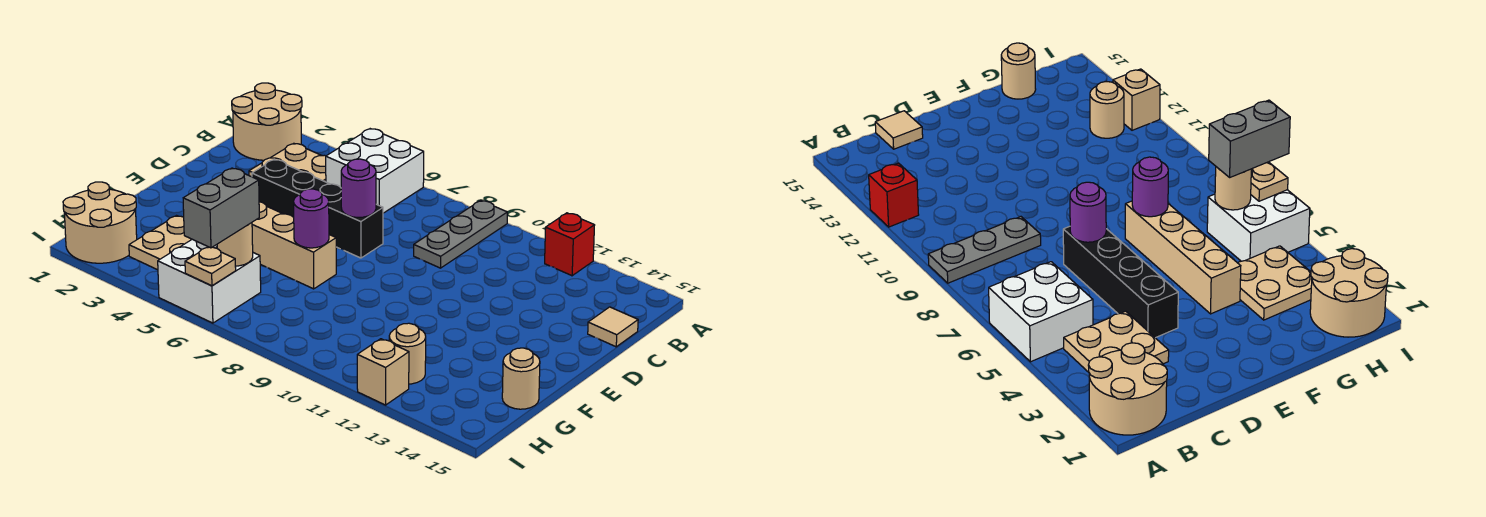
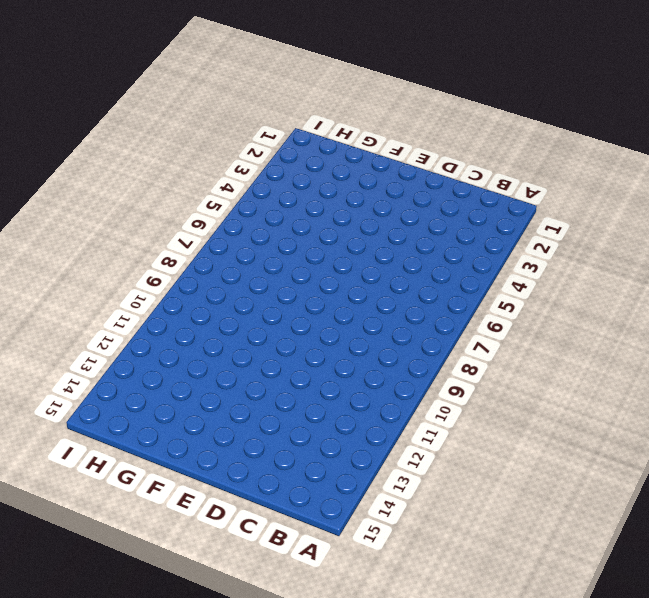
none -> tan 2x2 round brick [232,83,302,160]
none -> white 2x2 brick [326,129,424,213]
none -> grey 1x3 plate [414,200,507,268]

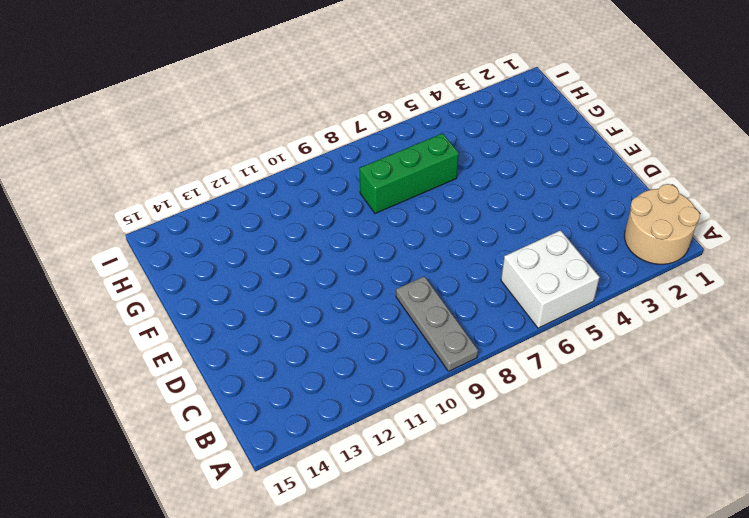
green 1x3 brick [360,133,459,214] -> none
none -> red 1x1 brick [545,213,595,276]
none -> tan 2x2 plate [249,143,326,182]
none -> tan 1x1 tile [588,307,638,347]

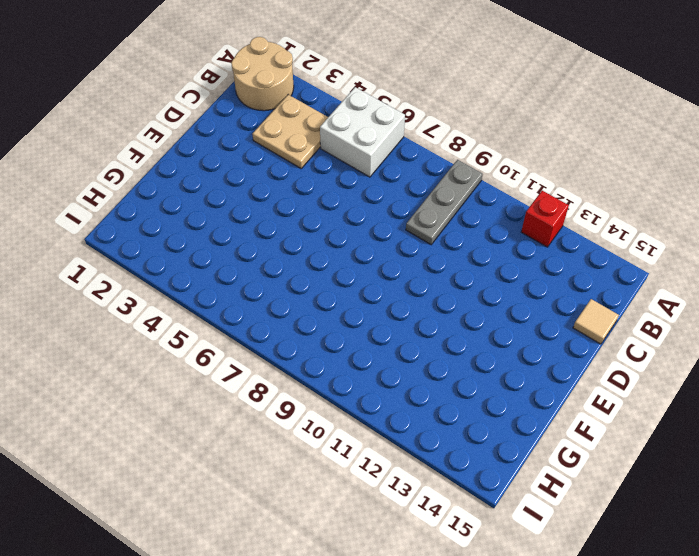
none -> black 1x4 brick [252,159,383,258]
none -> tan 1x4 brick [252,202,336,289]
none -> tan 2x2 plate [129,216,192,270]

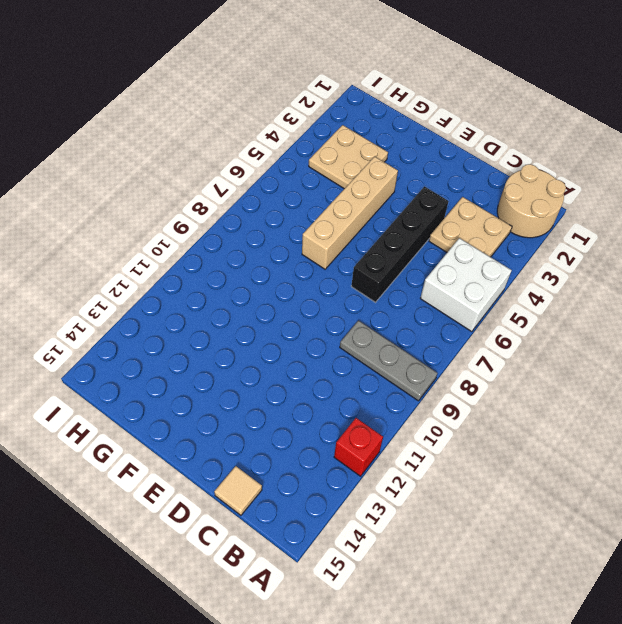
none -> tan 1x1 round brick [502,348,540,409]
none -> tan 2x2 round brick [63,182,137,263]
none -> white 2x2 brick [158,239,261,323]

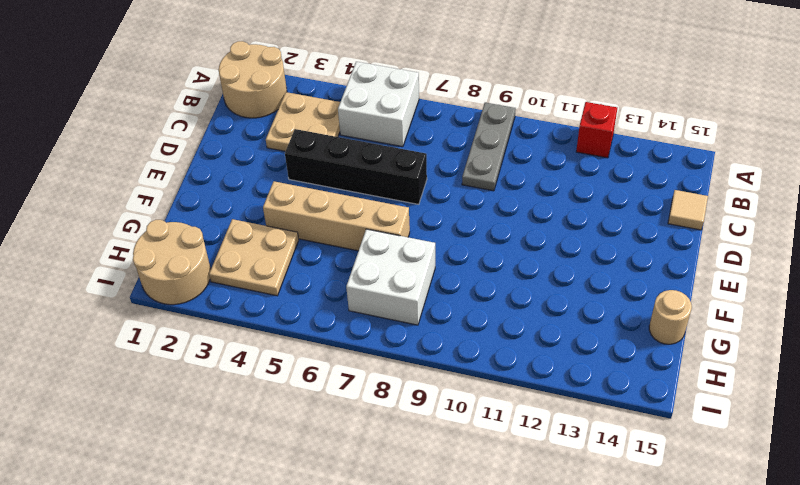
white 2x2 brick [346,229,435,325] -> white 2x2 brick moved to [158,239,261,323]
none -> tan 1x1 round brick [389,323,426,384]
none -> tan 1x1 brick [357,339,409,405]
none -> purple 1x1 round brick [341,159,376,217]

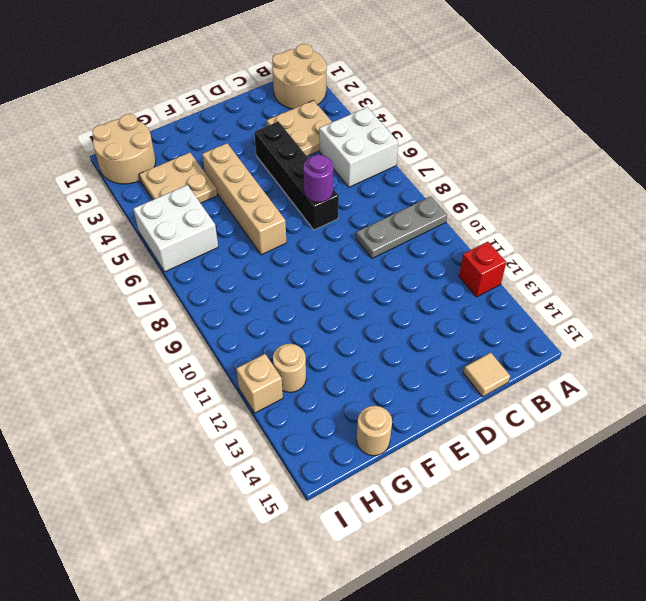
none -> purple 1x1 round brick [294,189,329,248]
none -> tan 1x1 round brick [217,223,253,266]
none -> tan 1x1 plate [185,247,236,286]

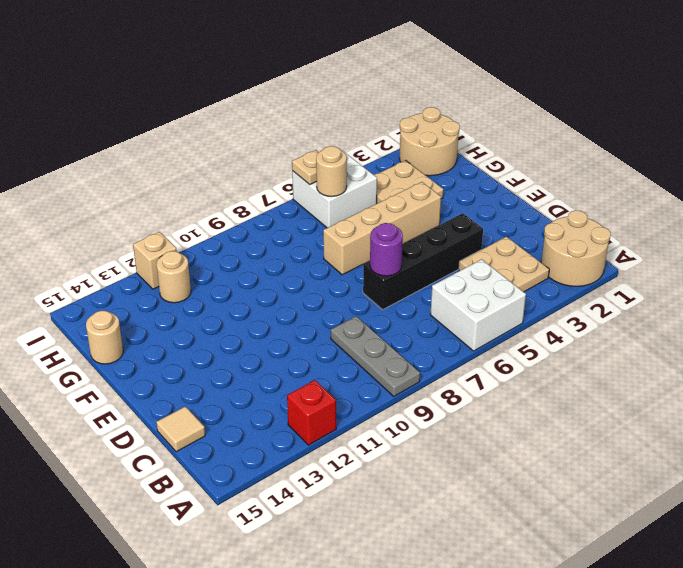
none -> purple 1x1 round brick [294,189,329,248]
none -> grey 1x2 brick [183,168,259,248]

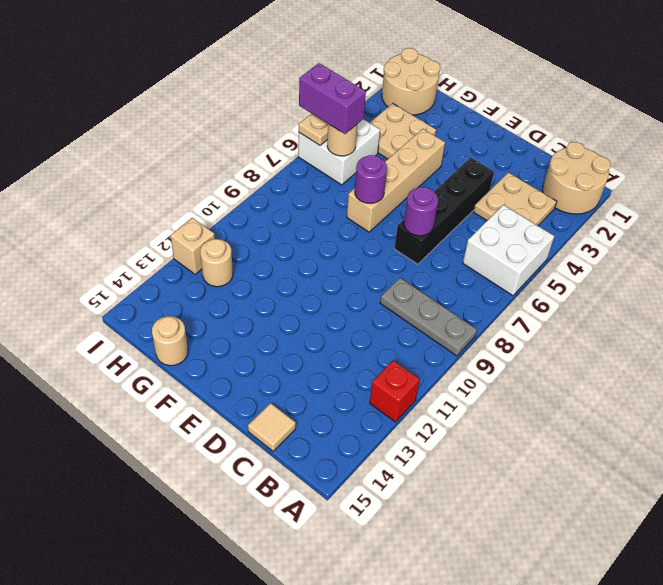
purple 1x2 brick [299,63,366,134] -> grey 1x2 brick [183,168,259,248]

